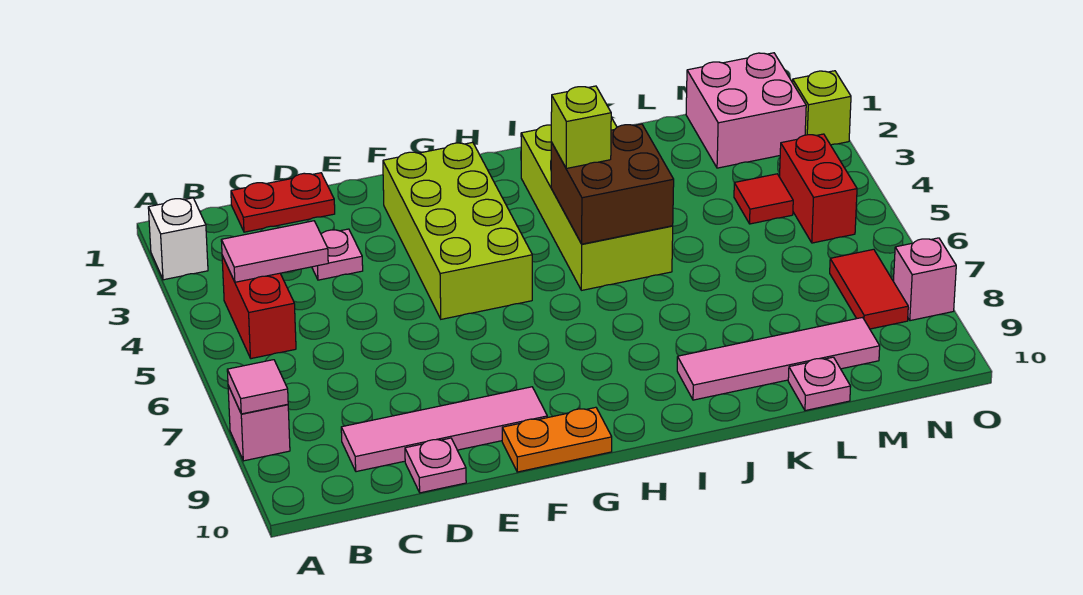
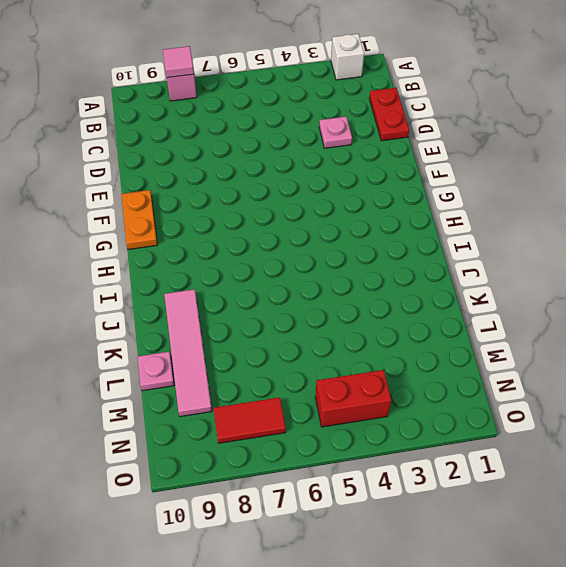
none -> red 1x2 brick [222,256,296,359]
none -> pink 1x4 tile [341,387,547,472]
none -> pink 1x1 plate [405,438,466,493]

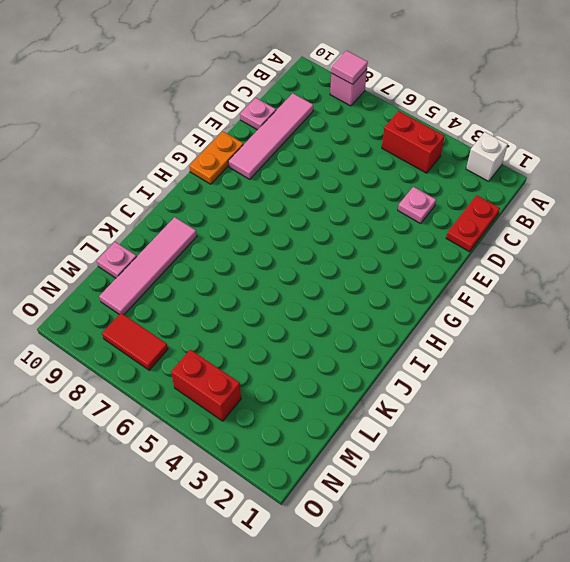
none -> lime 2x4 brick [383,142,532,319]
none -> lime 2x4 brick [521,118,673,290]
none -> pink 2x2 brick [686,53,806,168]

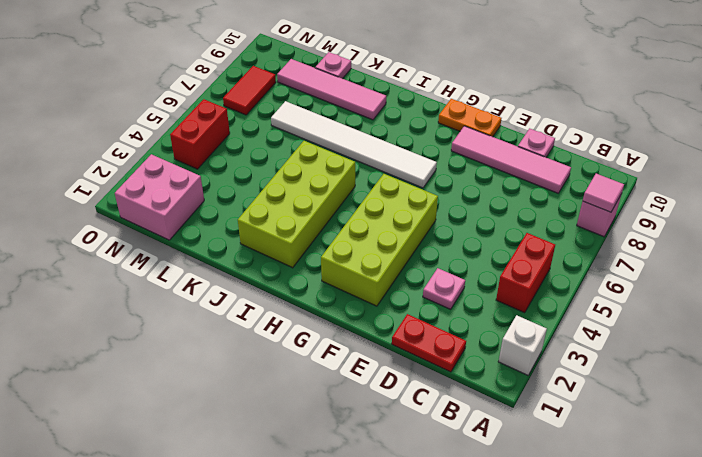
white 1x6 tile [271,101,437,188] -> none
none -> red 1x1 tile [734,174,793,224]
none -> lime 1x1 brick [793,71,851,145]
none -> pink 1x1 brick [893,238,956,321]

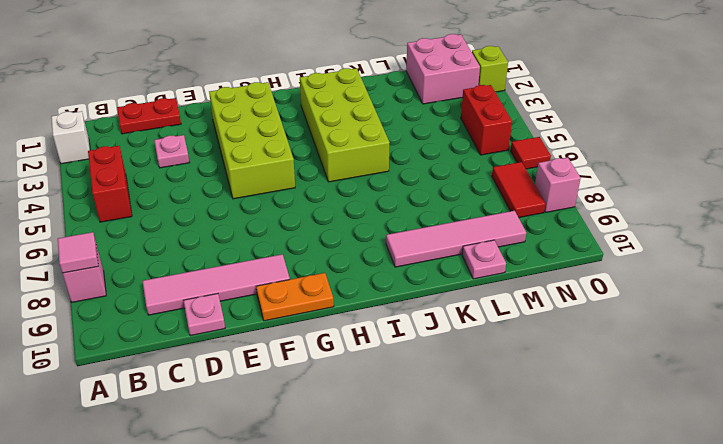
red 1x1 tile [510,137,551,169] -> red 1x1 tile moved to [734,174,793,224]
none -> pink 1x2 tile [221,221,328,282]
none -> brown 2x2 brick [551,124,674,244]
none -> lime 1x1 brick [551,86,611,168]

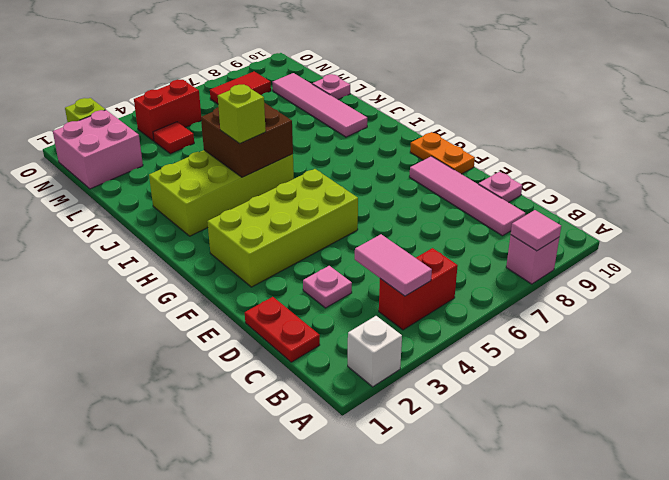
none -> pink 1x1 brick [893,238,956,321]

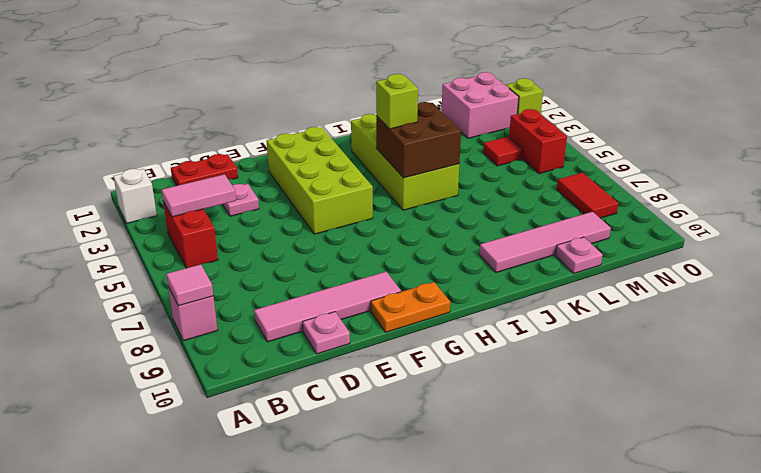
none -> pink 1x1 brick [893,238,956,321]

